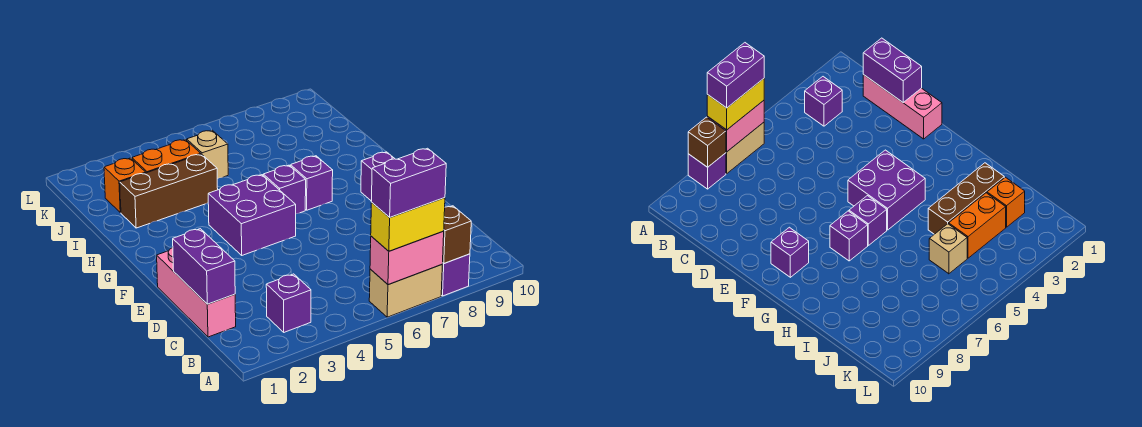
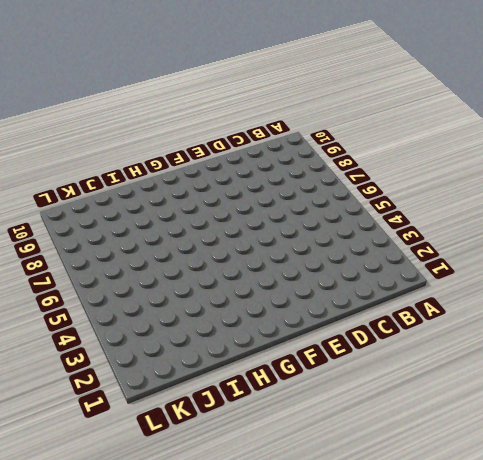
none -> tan 1x2 brick [369,265,442,317]
none -> purple 1x1 brick [441,254,470,296]
none -> purple 1x1 brick [266,274,311,332]

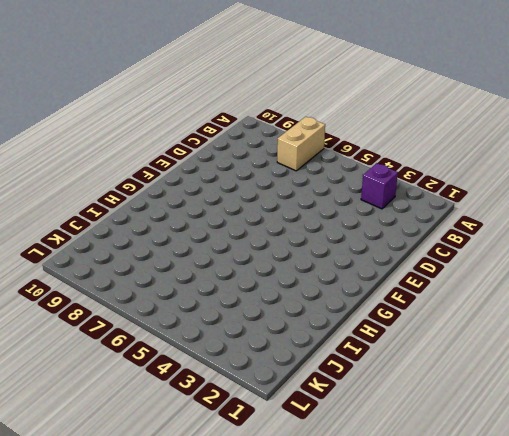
tan 1x2 brick [277,117,325,171] -> tan 1x2 brick turned to [369,265,442,317]
none -> purple 1x1 brick [441,254,470,296]
none -> pink 1x3 brick [157,248,236,337]
none -> purple 2x2 brick [208,175,296,255]

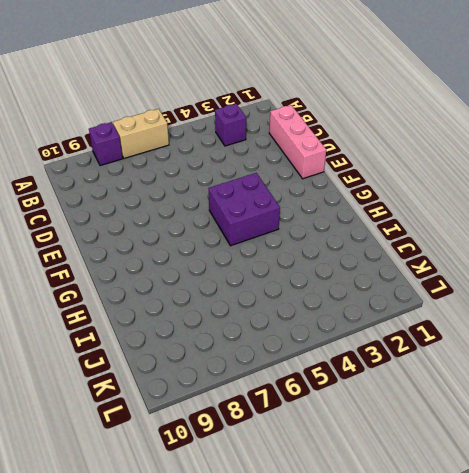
none -> purple 1x1 brick [361,152,395,201]
none -> purple 1x1 brick [263,165,306,214]
none -> purple 1x1 brick [291,156,333,210]

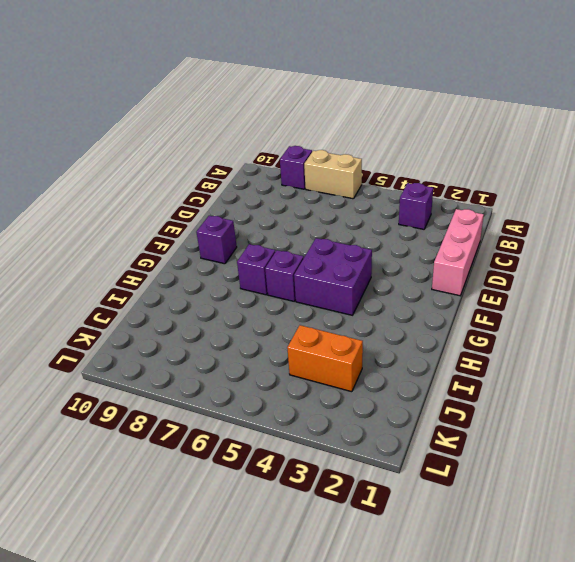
none -> brown 1x3 brick [120,154,218,228]
none -> orange 1x1 brick [104,158,146,213]
none -> tan 1x1 brick [187,130,228,179]

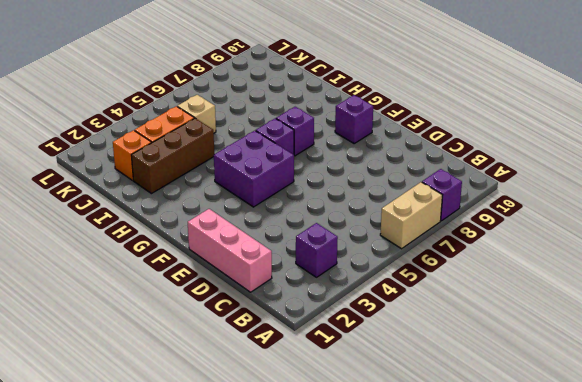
none -> pink 1x2 brick [370,231,444,285]
none -> brown 1x1 brick [443,206,471,263]
none -> purple 1x2 brick [173,229,235,304]

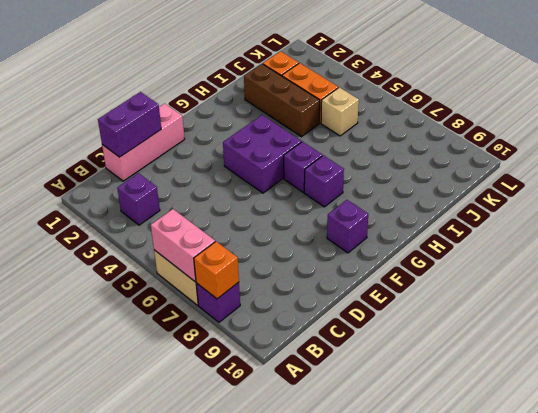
orange 1x1 brick [194,241,239,299] -> brown 1x1 brick [443,206,471,263]
none -> yellow 1x2 brick [371,198,445,251]
none -> purple 1x2 brick [371,148,446,217]

